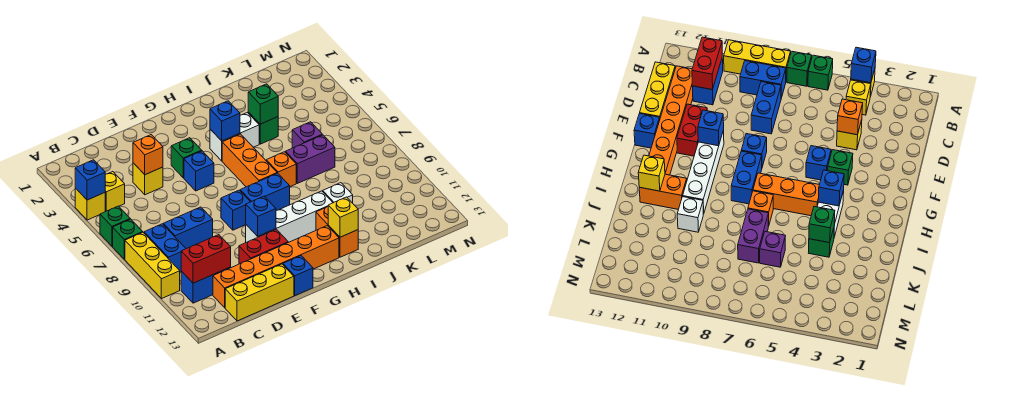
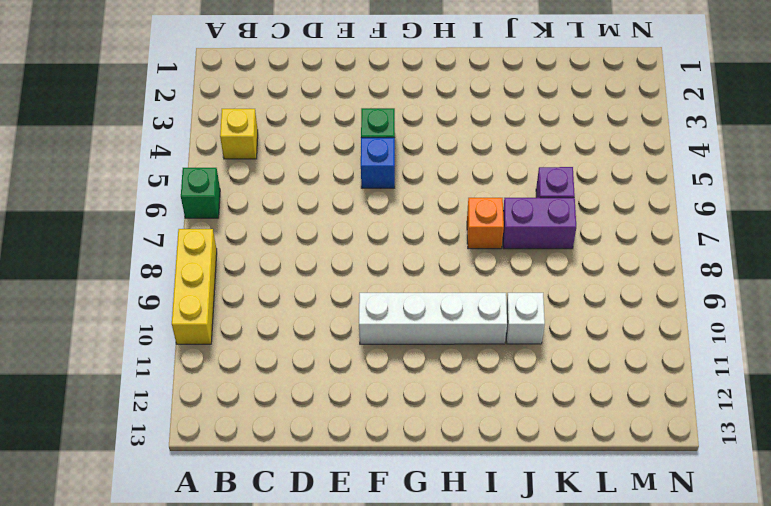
none -> yellow 1x1 brick [75,188,105,220]
none -> green 1x1 brick [113,219,142,259]
none -> blue 1x2 brick [144,224,186,272]
none -> blue 1x2 brick [181,267,231,303]

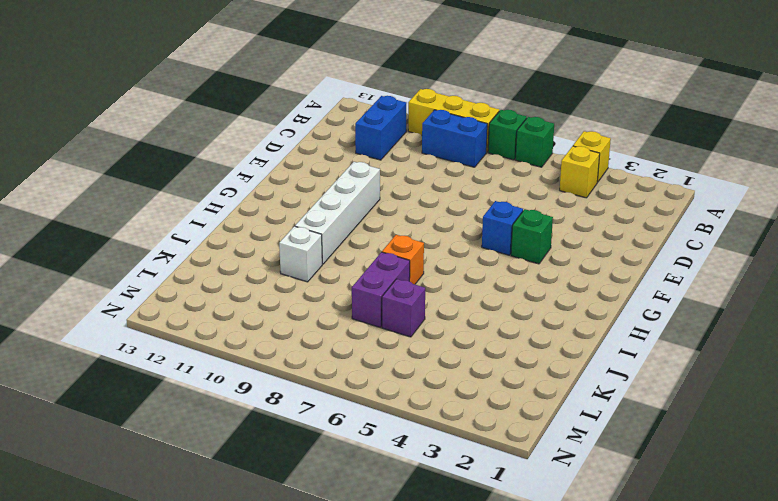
none -> blue 1x2 brick [163,207,213,249]
none -> orange 1x6 brick [213,226,339,308]
none -> yellow 1x3 brick [225,264,294,321]
none -> yellow 1x1 brick [133,163,163,195]

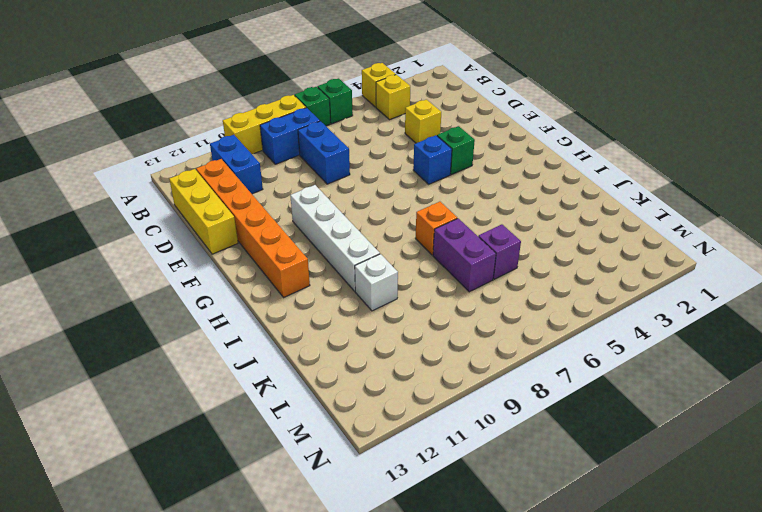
none -> red 1x2 brick [239,229,288,264]
none -> blue 1x1 brick [221,190,250,230]
none -> blue 1x1 brick [283,256,313,296]
none -> blue 1x2 brick [240,173,290,210]

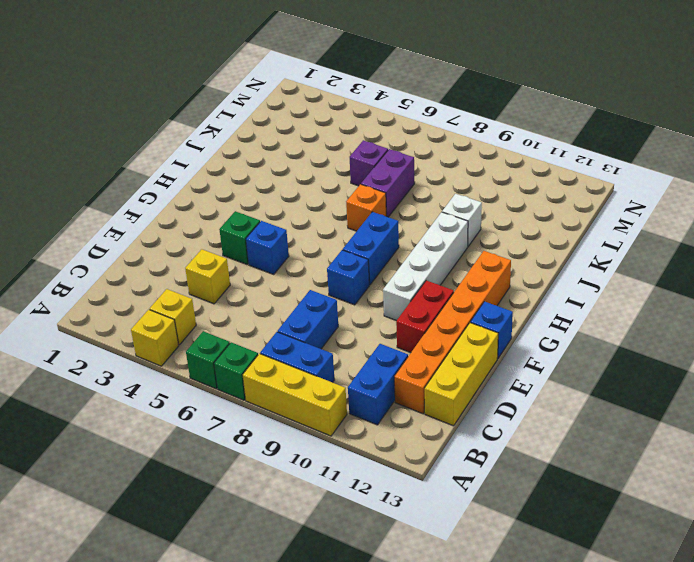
none -> white 1x2 brick [210,113,259,161]
none -> orange 1x3 brick [222,134,277,187]
none -> orange 1x2 brick [316,207,358,257]
none -> green 1x1 brick [248,112,278,144]

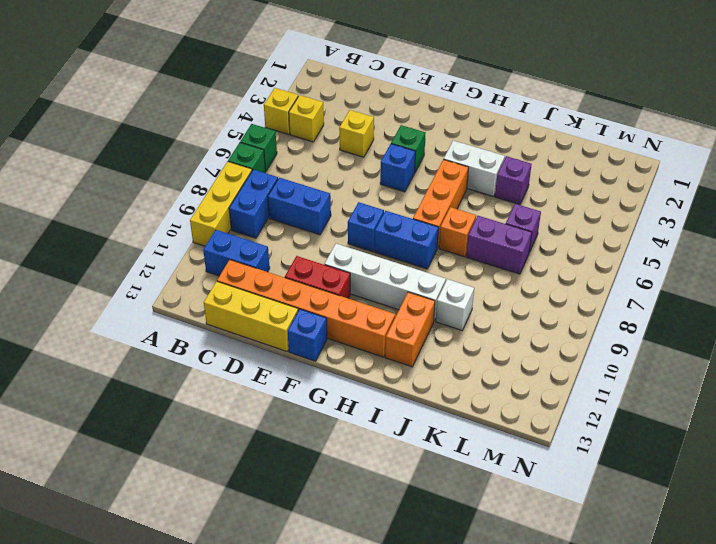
purple 1x1 brick [495,156,532,205] -> green 1x1 brick [248,112,278,144]
none -> blue 1x1 brick [75,160,105,200]
none -> red 1x2 brick [181,235,231,283]
none -> orange 1x1 brick [133,135,163,175]
none -> blue 1x1 brick [246,196,276,236]

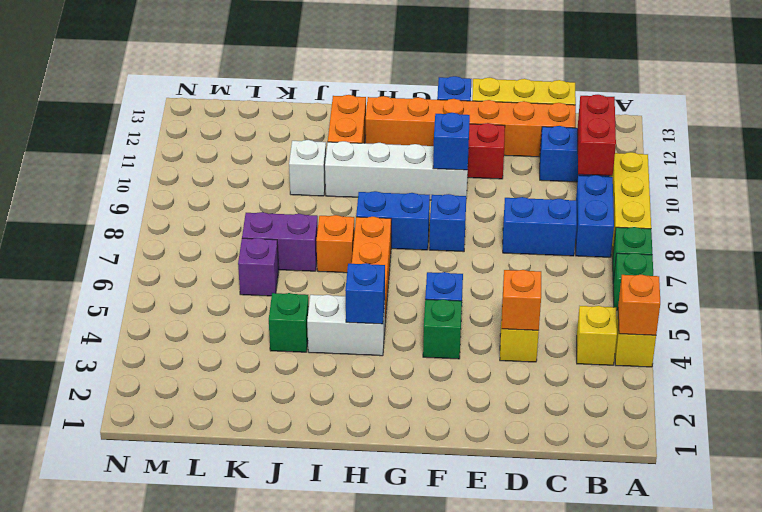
orange 1x1 brick [618,275,660,335] -> blue 1x1 brick [75,160,105,200]
red 1x2 brick [578,95,616,176] -> red 1x2 brick turned to [181,235,231,283]
none -> yellow 1x1 brick [328,197,358,237]
none -> green 1x1 brick [248,84,278,124]

